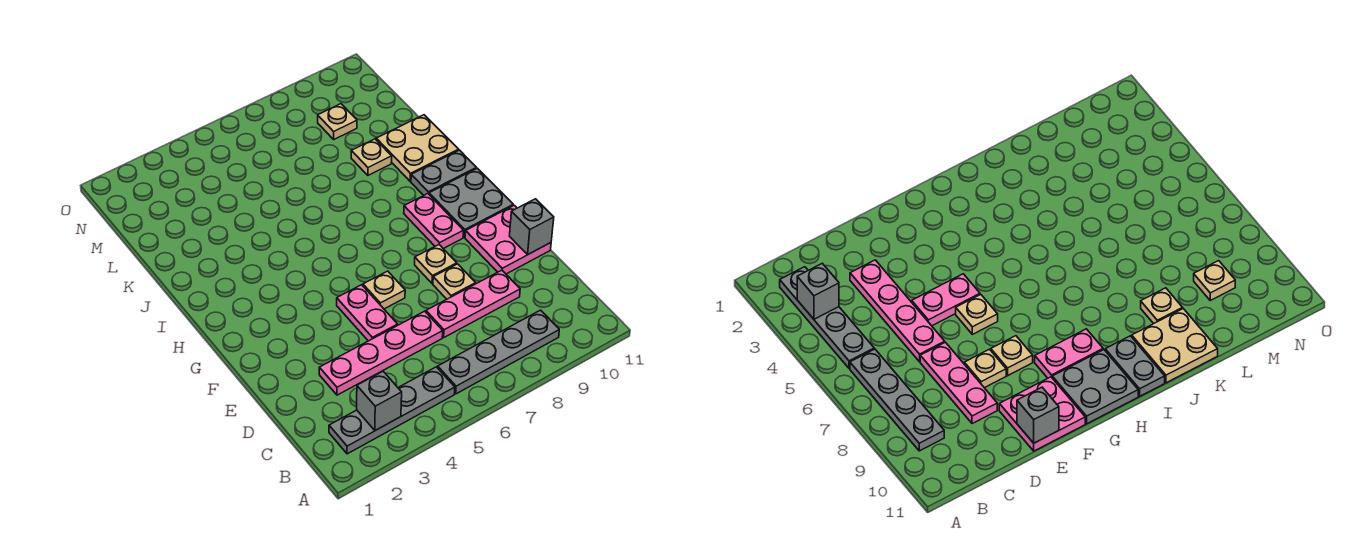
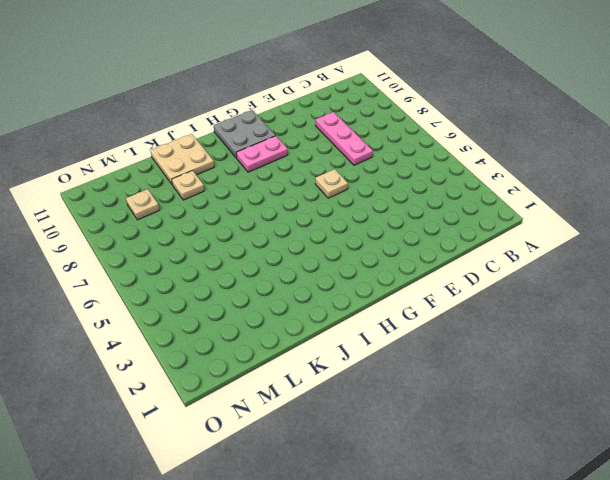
none -> grey 1x4 plate [329,367,455,454]
none -> grey 1x4 plate [438,310,559,394]
none -> pink 1x4 plate [319,311,443,395]

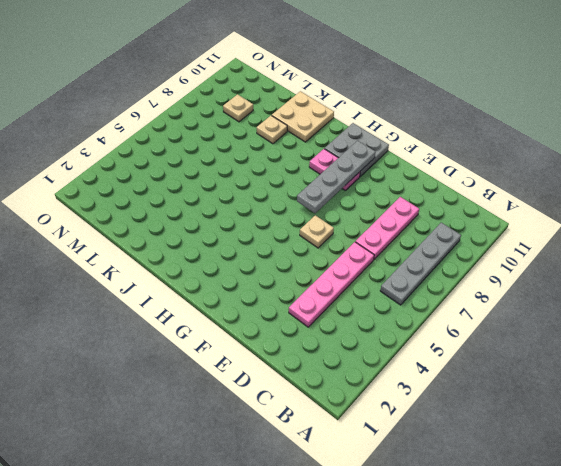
grey 1x4 plate [297,141,376,213] -> grey 1x4 plate moved to [329,367,455,454]
none -> pink 1x2 plate [337,285,398,341]
none -> tan 1x1 plate [433,264,476,299]
none -> pink 2x2 plate [465,205,551,274]

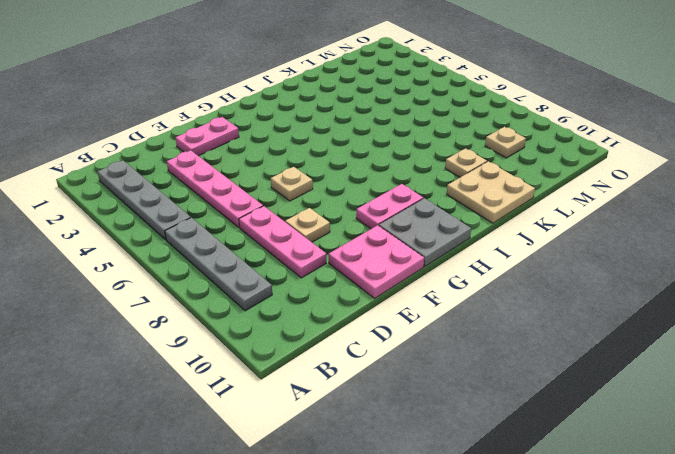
pink 1x2 plate [176,117,239,156] -> pink 1x2 plate moved to [337,285,398,341]
none -> tan 1x1 plate [415,245,457,284]
none -> grey 1x2 plate [411,150,477,195]
none -> grey 1x1 brick [357,371,402,431]

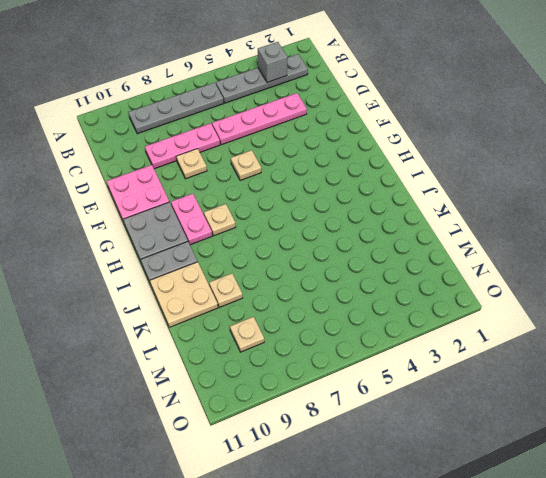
tan 1x1 plate [204,204,236,236] -> tan 1x1 plate moved to [415,245,457,284]
none -> pink 1x2 plate [337,285,398,341]
none -> grey 1x1 brick [510,199,554,254]

